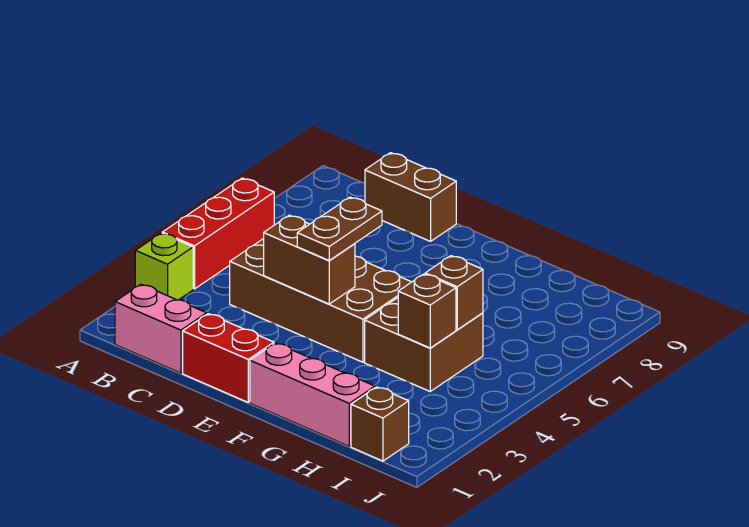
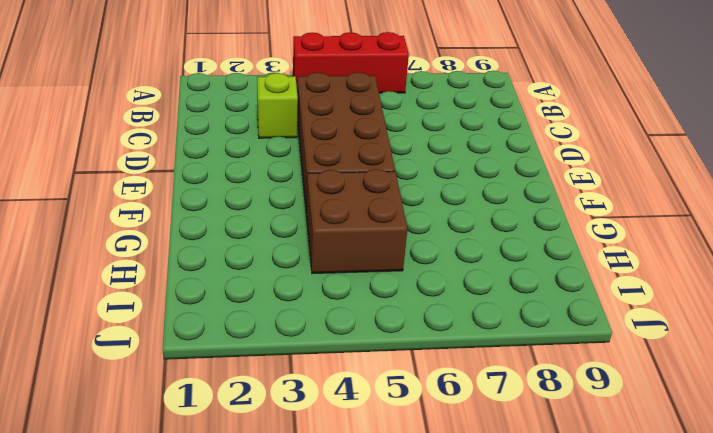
lime 1x1 brick [257,73,298,138] -> lime 1x1 brick moved to [135,233,193,300]
none -> pink 1x2 brick [115,284,207,373]
none -> brown 1x2 brick [365,153,456,241]
none -> red 1x2 brick [183,314,274,402]

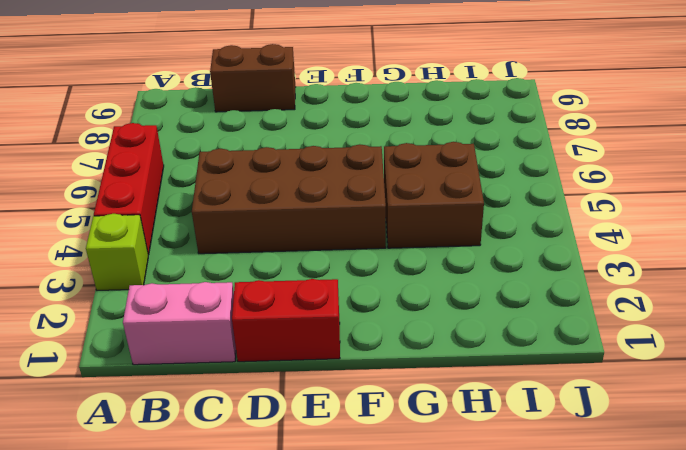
none -> pink 1x3 brick [250,343,375,446]
none -> brown 1x1 brick [351,387,409,461]
none -> brown 1x2 brick [264,215,355,304]

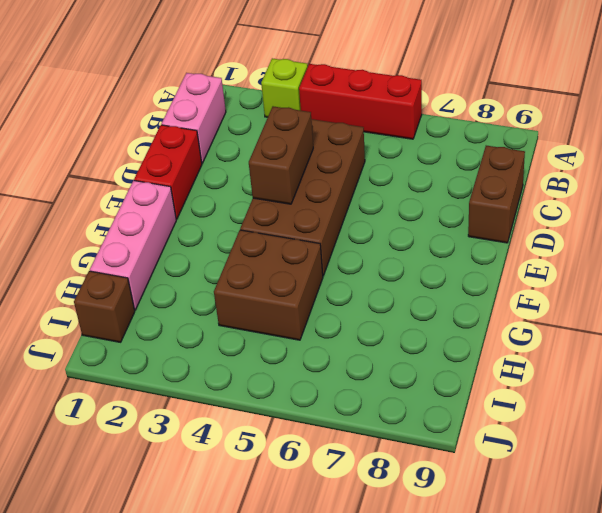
none -> brown 1x1 brick [398,274,456,348]
none -> brown 1x1 brick [425,256,483,330]
none -> brown 1x2 plate [297,197,382,261]

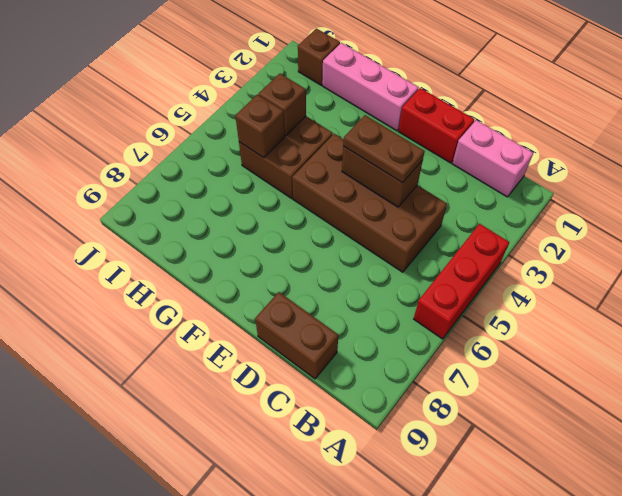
brown 1x2 plate [343,115,425,183] -> brown 1x2 plate turned to [297,197,382,261]
none -> lime 1x1 brick [135,233,193,300]

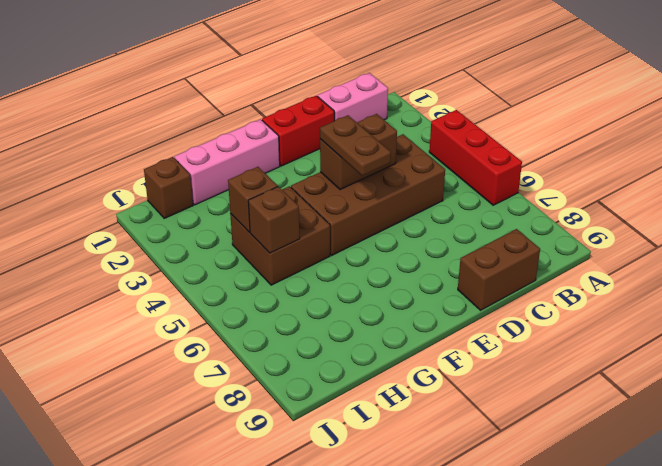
none -> lime 1x1 brick [135,233,193,300]

